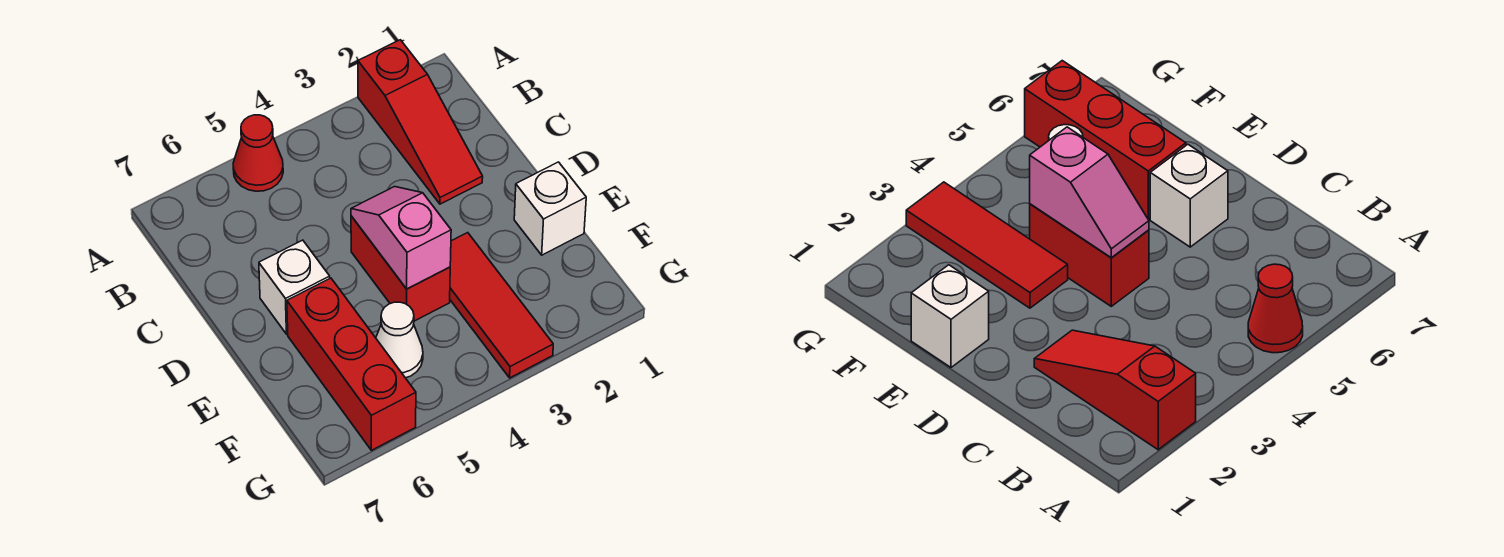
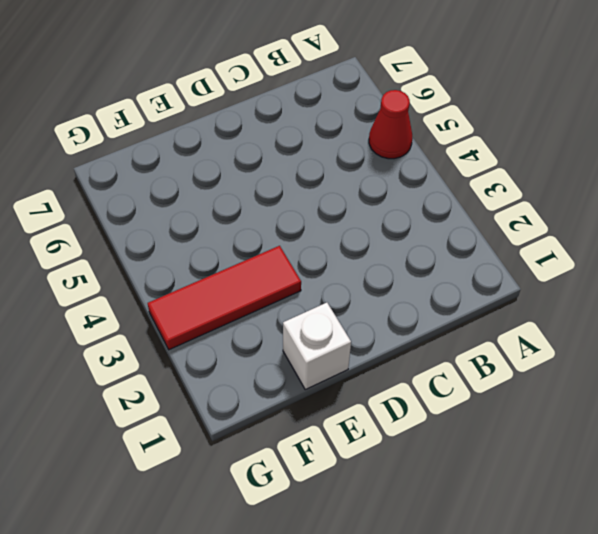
none -> red 1x3 slope [358,40,483,204]
none -> red 1x2 brick [351,216,450,321]

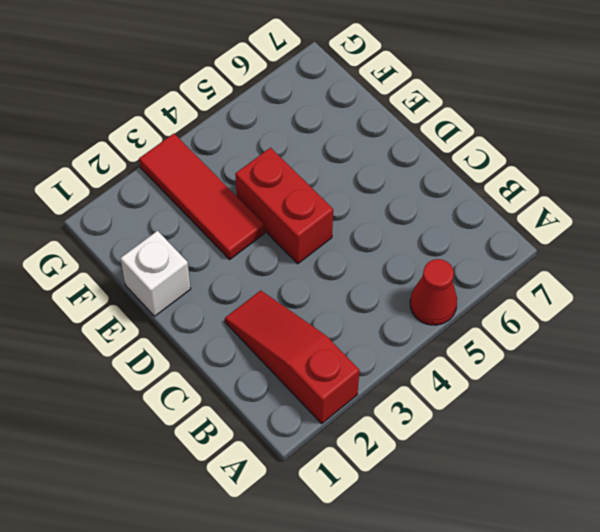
none -> white 1x1 brick [259,240,330,334]
none -> red 1x3 brick [287,278,416,450]

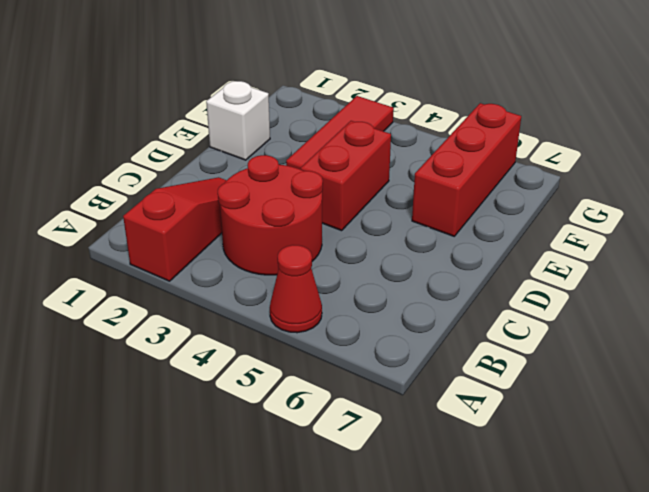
red 2x2 round brick [218,155,323,275] -> none
none -> white 1x1 brick [259,240,330,334]
none -> white 1x1 cone [376,302,423,378]

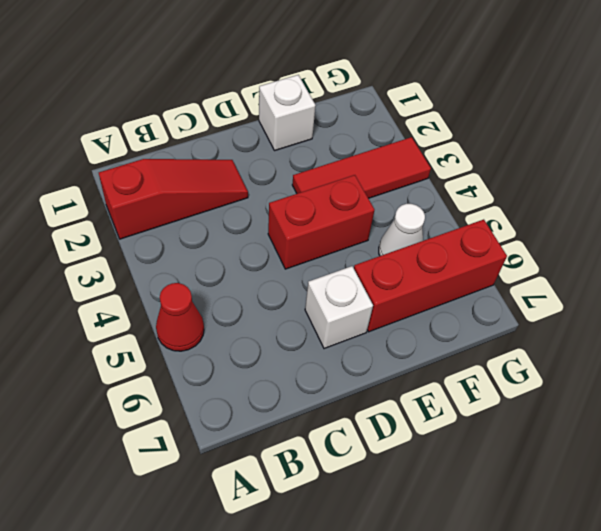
none -> pink 1x2 slope [351,187,451,289]

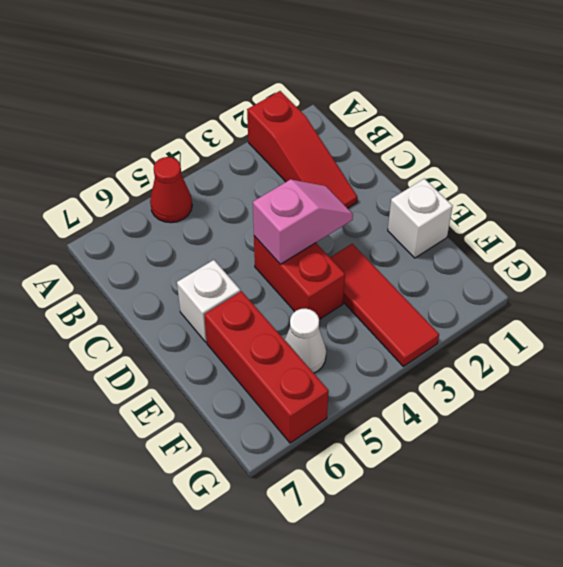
pink 1x2 slope [253,179,353,264] -> pink 1x2 slope turned to [351,187,451,289]

